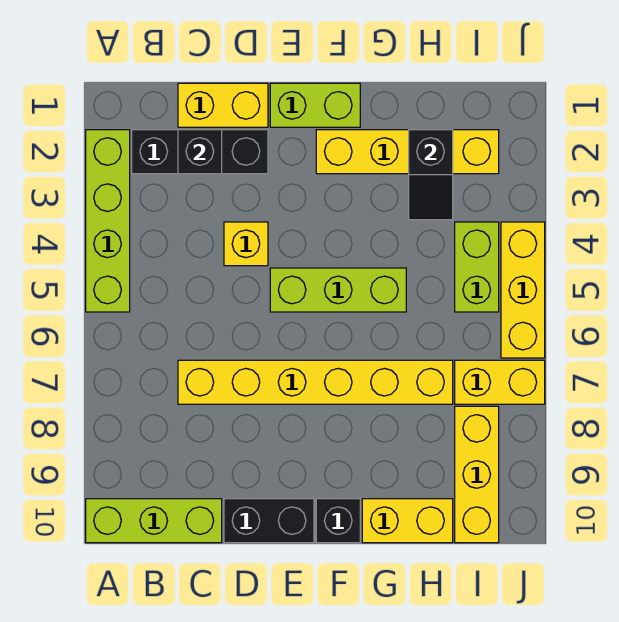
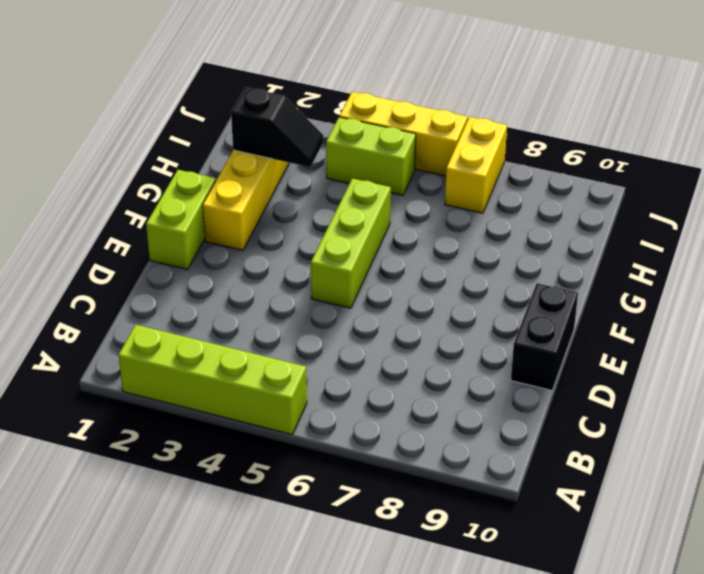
none -> lime 1x3 brick [86,499,222,543]
none -> black 1x3 brick [132,130,268,174]
none -> yellow 1x2 brick [178,83,268,127]

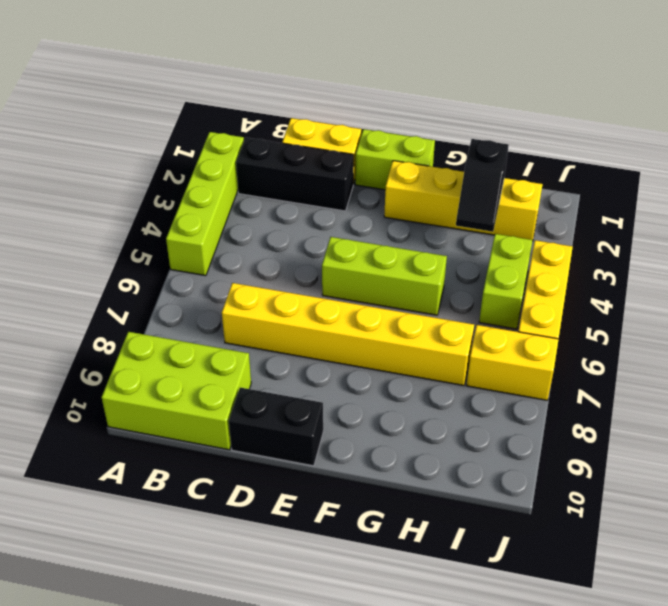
lime 2x3 brick [102,332,251,450] -> lime 1x3 brick [86,499,222,543]
none -> yellow 1x1 brick [224,222,268,266]
none -> black 1x1 brick [316,499,360,543]
none -> yellow 1x2 brick [362,499,453,543]

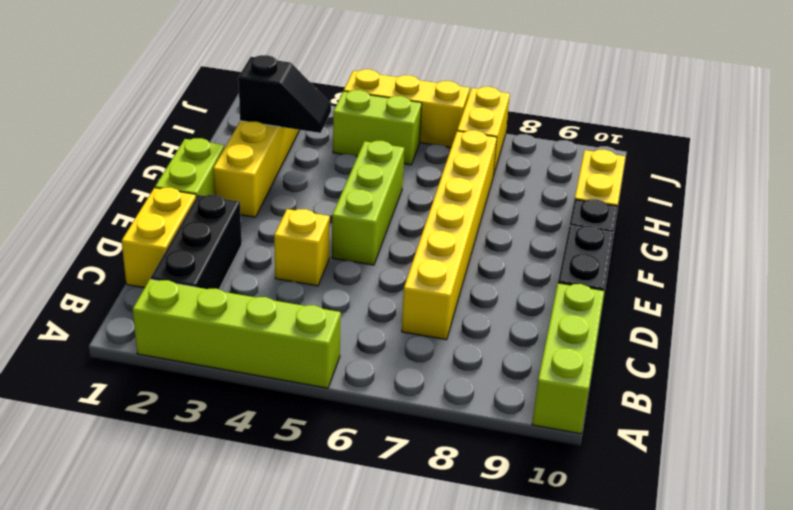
none -> yellow 1x3 brick [455,406,499,543]
none -> black 1x1 brick [178,130,222,174]

